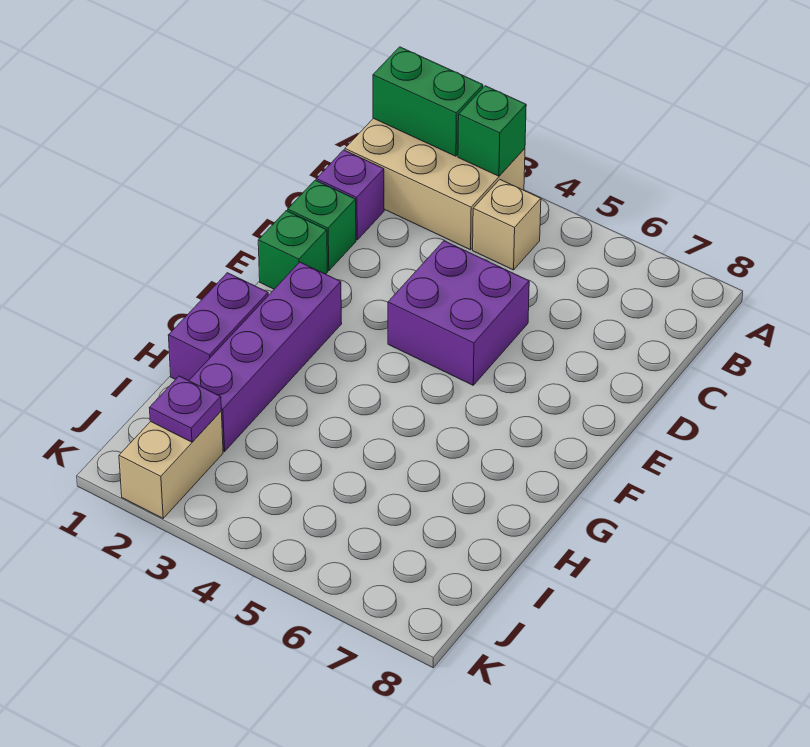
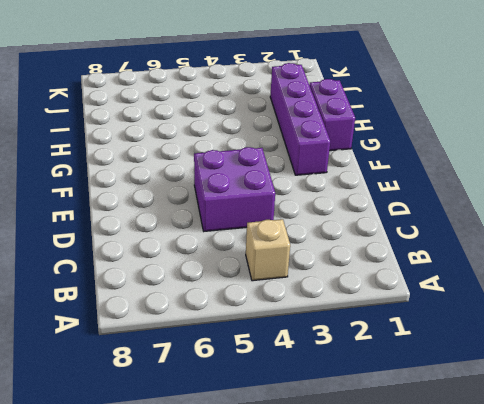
none -> tan 2x3 brick [345,118,525,250]
none -> purple 1x1 brick [316,150,384,240]
none -> green 1x1 brick [288,180,356,271]

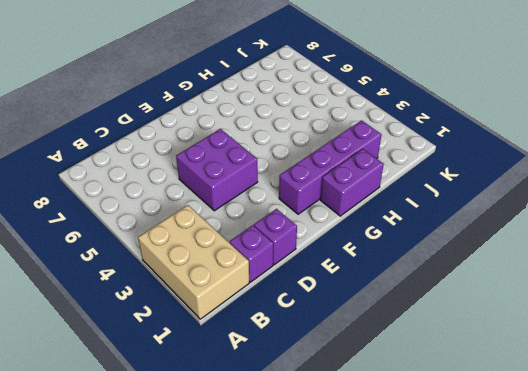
purple 1x1 brick [254,209,297,265] -> green 1x1 brick [288,180,356,271]
none -> tan 1x1 brick [473,180,541,270]
none -> green 1x1 brick [258,211,328,289]
none -> tan 1x2 brick [119,412,223,518]

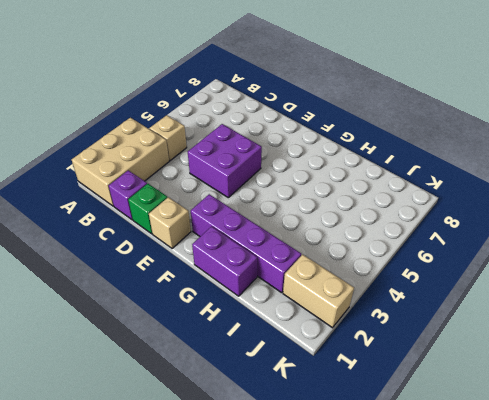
tan 1x1 brick [149,197,191,249] -> green 1x1 brick [258,211,328,289]
none -> green 1x2 brick [373,47,483,156]
none -> green 1x1 brick [458,86,526,176]
none -> purple 1x1 plate [150,376,221,442]

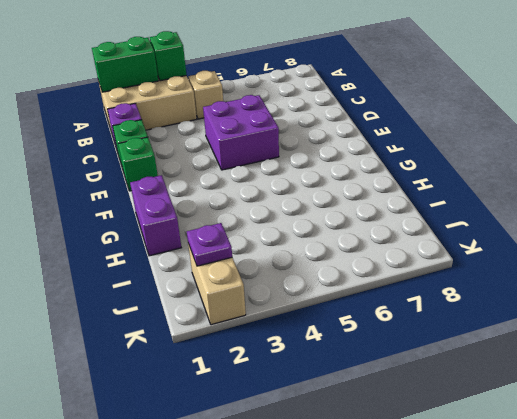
none -> purple 1x4 brick [189,262,342,451]

